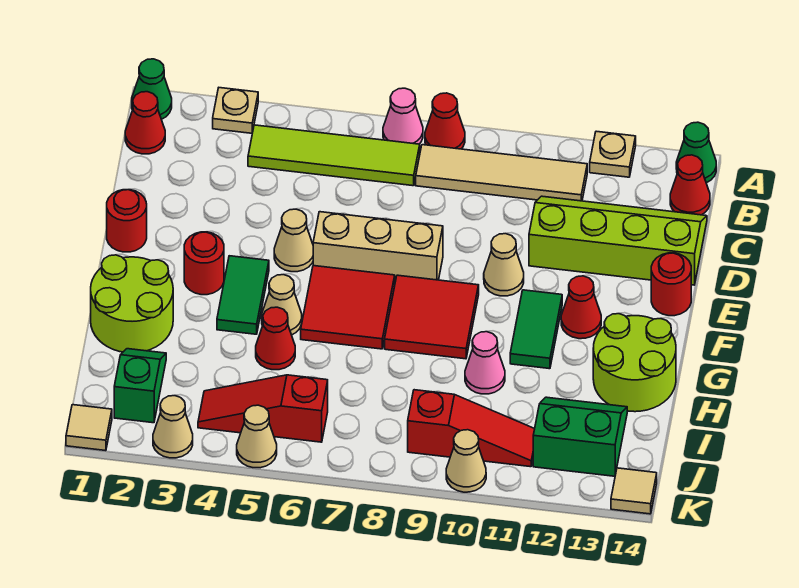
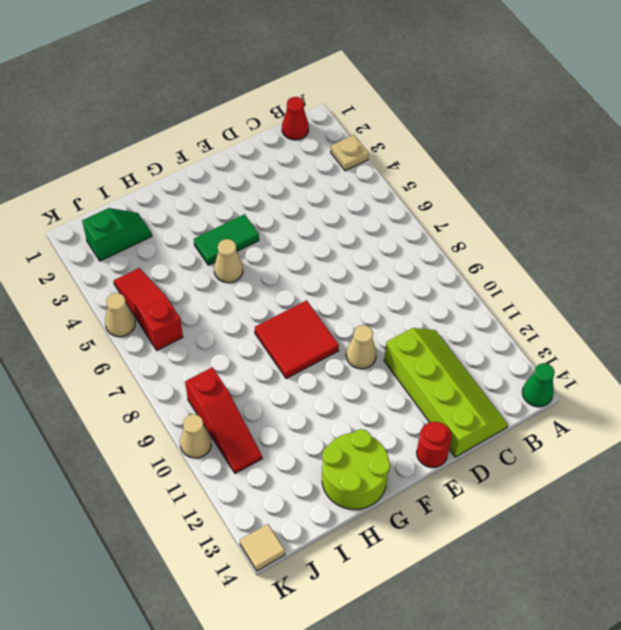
none -> green 1x1 cone [132,59,172,119]
none -> pink 1x1 cone [383,88,423,144]
none -> red 1x1 cone [425,93,465,149]
none -> tan 1x1 plate [590,131,636,177]

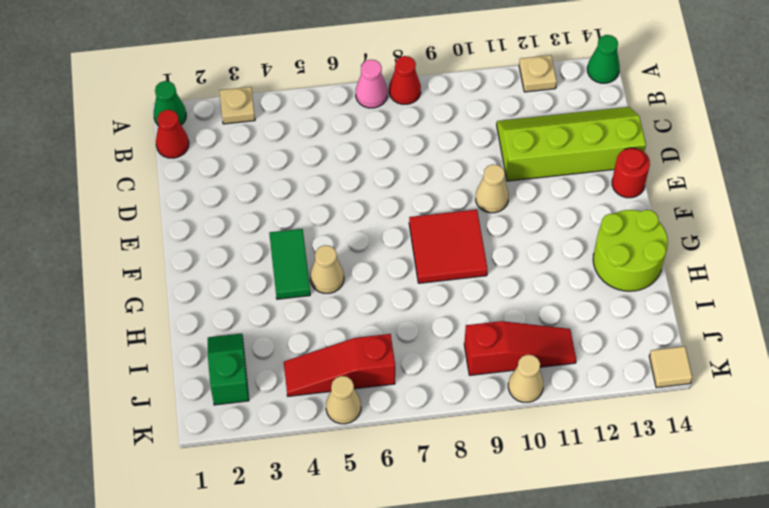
none -> lime 1x4 tile [248,125,420,186]
none -> tan 1x4 tile [416,145,587,201]
none -> red 1x1 cone [670,155,710,215]
none -> red 1x1 round brick [107,190,147,252]

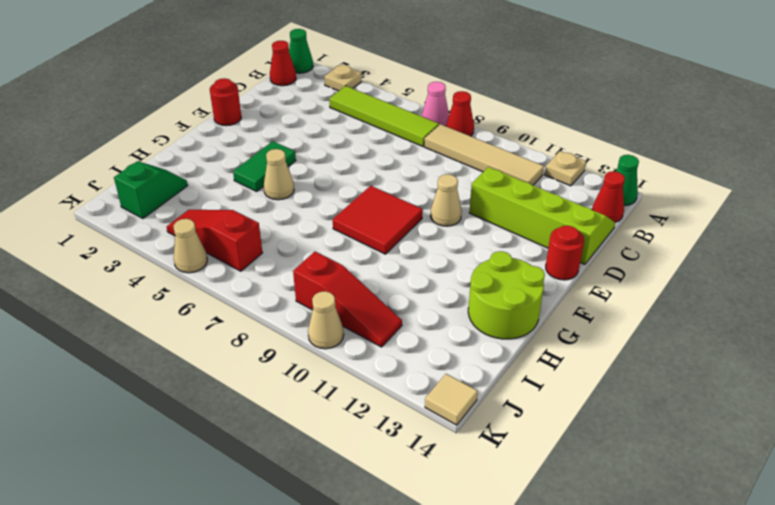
none -> tan 1x1 cone [274,209,313,272]
none -> tan 1x3 brick [313,212,443,282]
none -> red 1x1 round brick [184,232,224,295]
none -> red 2x2 tile [301,266,395,349]

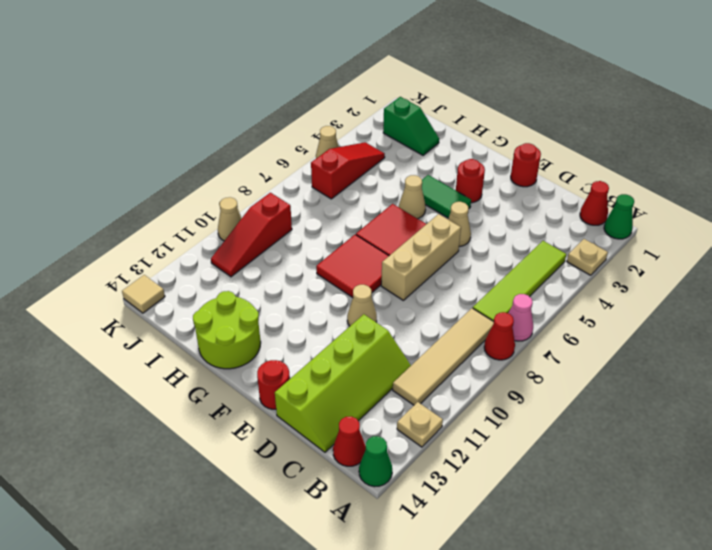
none -> green 1x2 tile [510,290,562,369]
none -> red 1x1 cone [561,276,601,339]
none -> lime 2x2 round brick [91,255,173,352]
none -> red 1x1 cone [256,307,295,370]

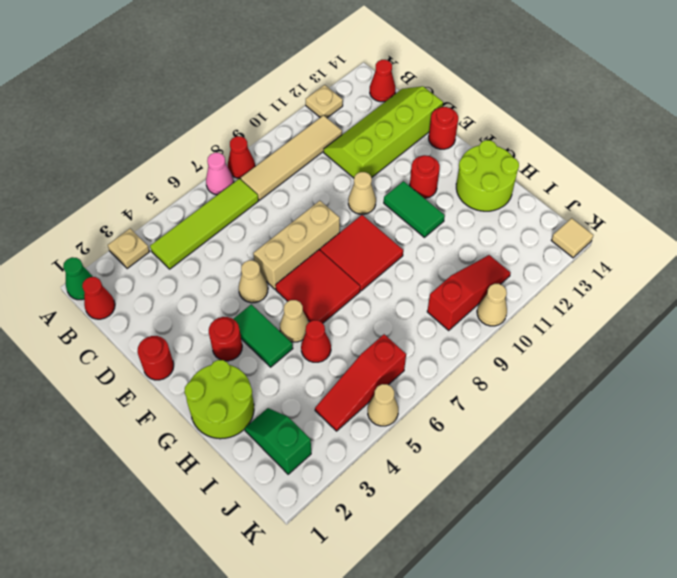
red 1x1 round brick [410,155,440,198] -> red 1x1 cone [561,276,601,339]
none -> green 1x1 cone [676,122,716,183]
none -> pink 1x1 cone [465,332,505,394]
none -> green 2x2 slope [533,397,627,476]
none -> tan 1x1 tile [66,405,112,451]

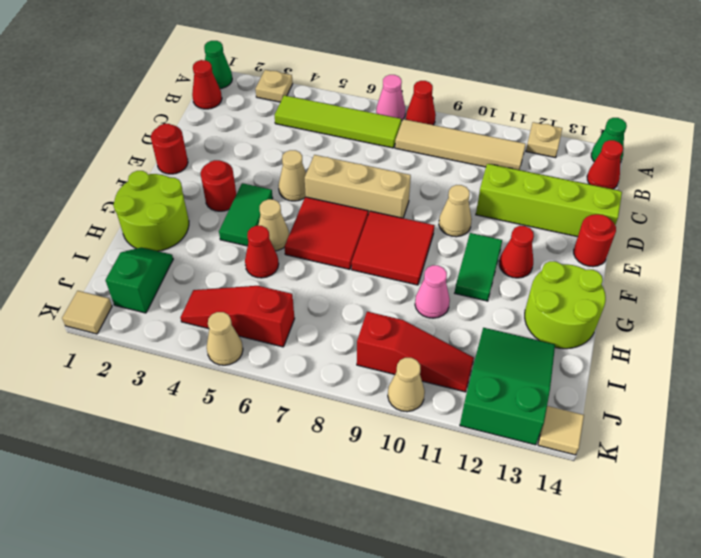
green 2x3 slope [460,328,555,445] -> green 2x2 slope [533,397,627,476]
none -> tan 1x1 cone [153,396,193,458]

